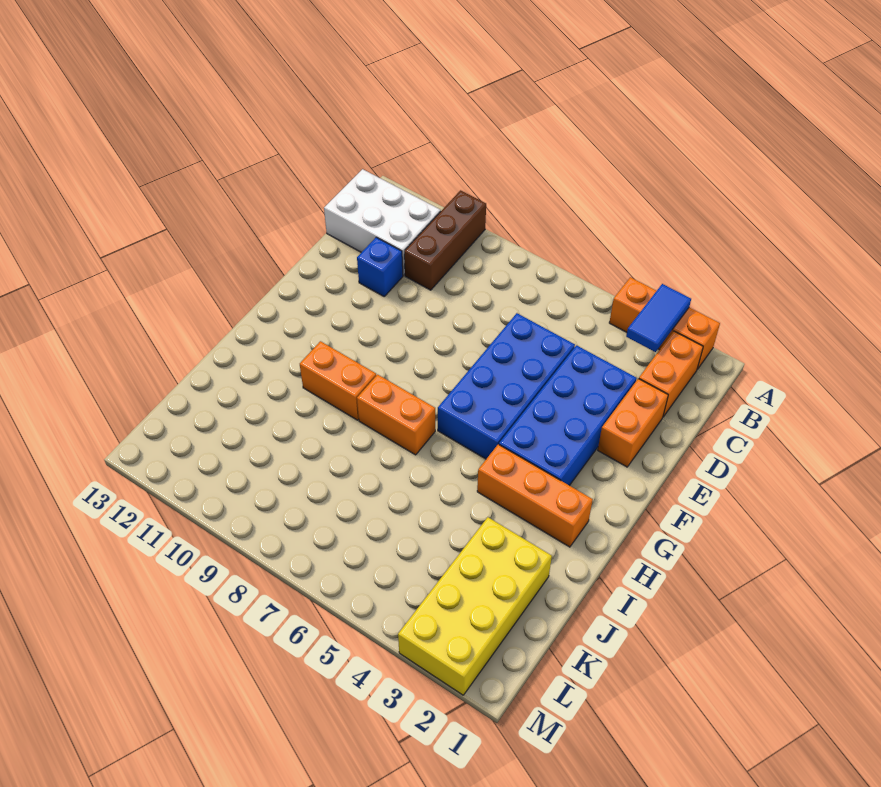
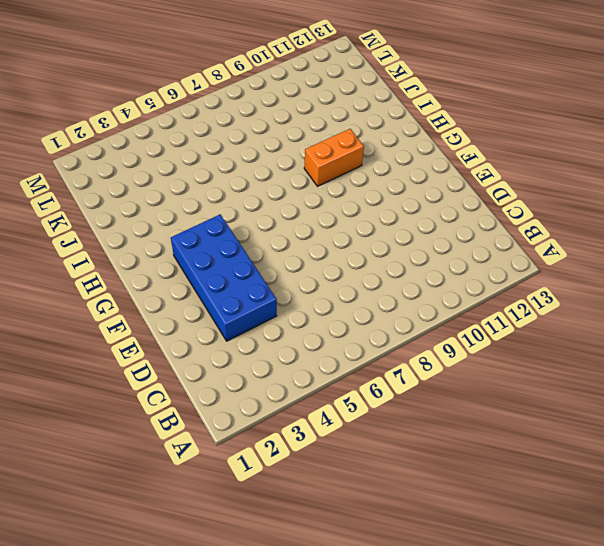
none -> orange 1x3 brick [609,277,720,369]
none -> brown 1x3 brick [404,190,486,290]
none -> orange 1x2 brick [639,331,703,417]

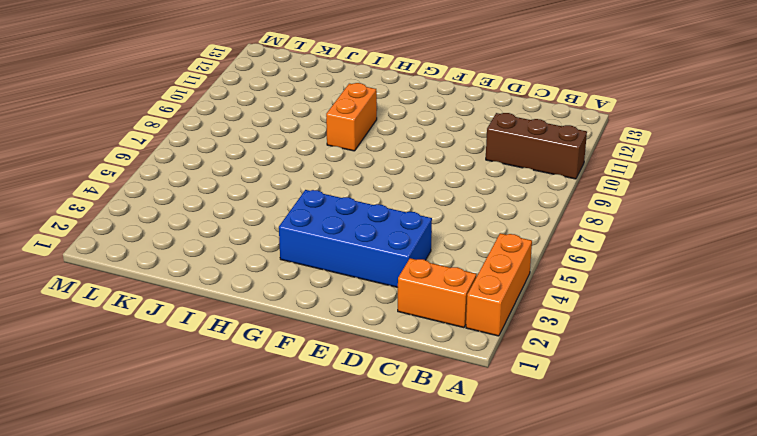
none -> white 2x3 brick [324,169,441,275]
none -> orange 1x2 brick [598,379,668,467]
none -> blue 2x4 brick [438,313,575,459]

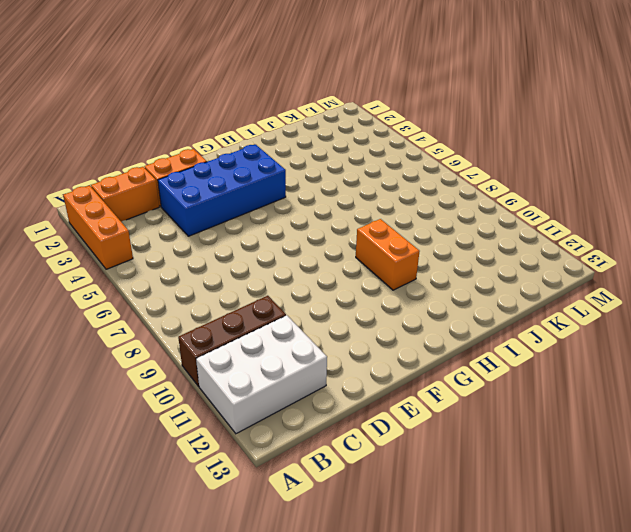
white 2x3 brick [196,315,327,434] -> white 2x3 brick turned to [324,169,441,275]
none -> blue 2x4 brick [438,313,575,459]
none -> blue 1x1 brick [357,237,403,296]
none -> orange 1x3 brick [477,444,593,547]

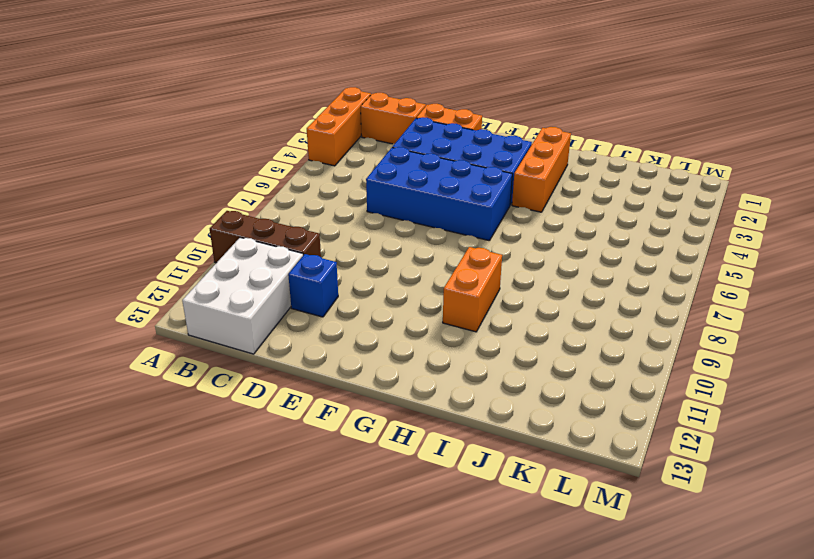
none -> orange 1x2 brick [357,374,435,455]
none -> yellow 2x4 brick [398,517,552,695]
none -> blue 1x2 tile [626,284,691,352]

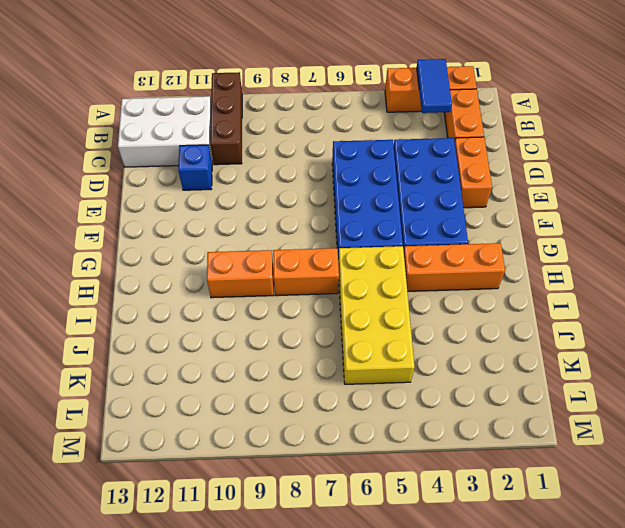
yellow 2x4 brick [338,246,415,384] -> yellow 2x4 brick moved to [398,517,552,695]

